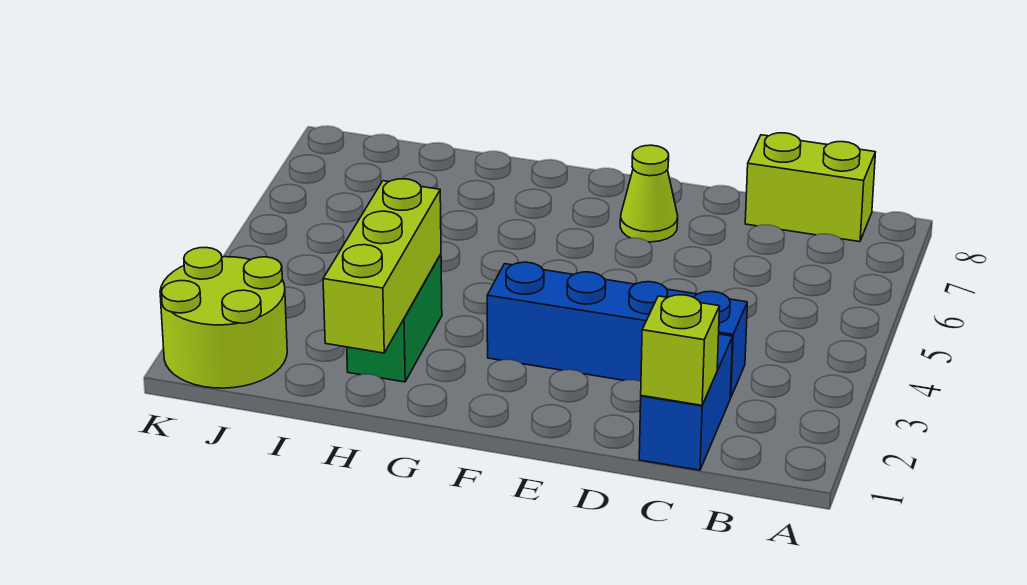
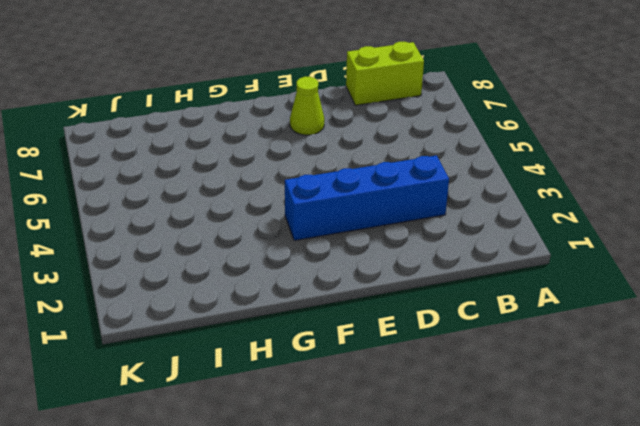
none -> blue 1x2 brick [639,334,733,470]
none -> green 1x2 brick [347,254,442,382]

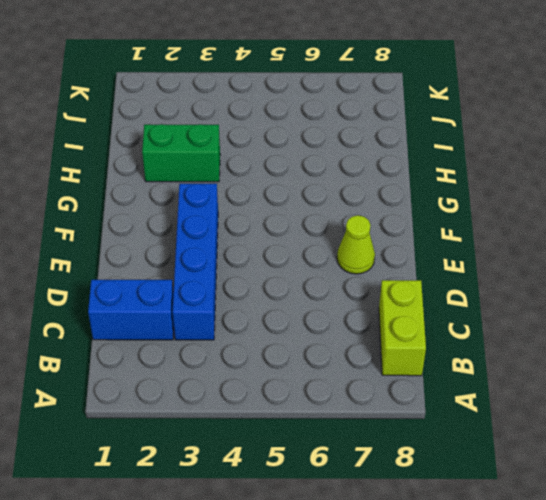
none -> lime 2x2 round brick [160,248,287,388]
none -> lime 1x1 brick [641,295,720,405]

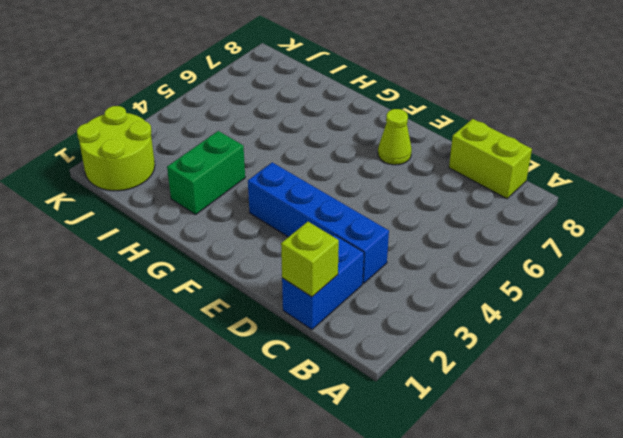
none -> lime 1x3 brick [323,179,441,353]

